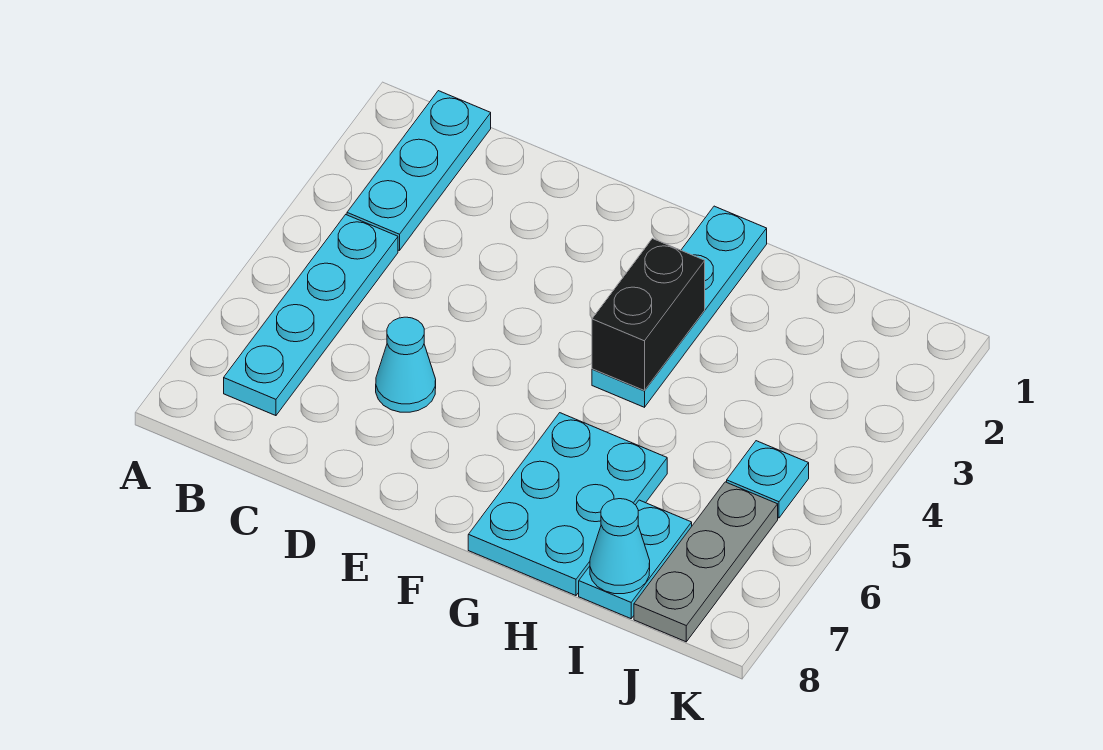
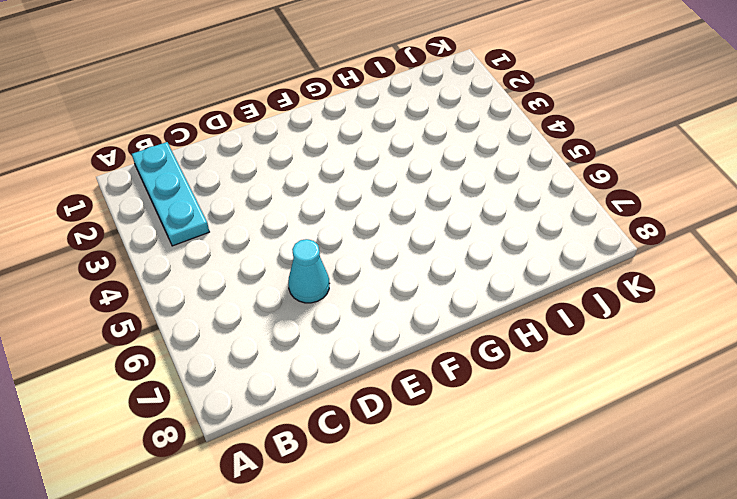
none -> cyan 1x4 plate [224,215,398,416]
none -> cyan 1x4 plate [592,206,767,407]

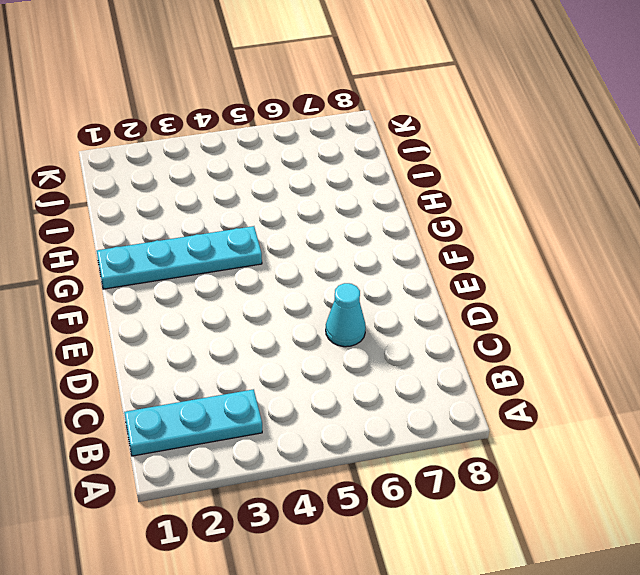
none -> cyan 1x4 plate [224,215,398,416]
none -> cyan 2x3 plate [468,413,667,596]

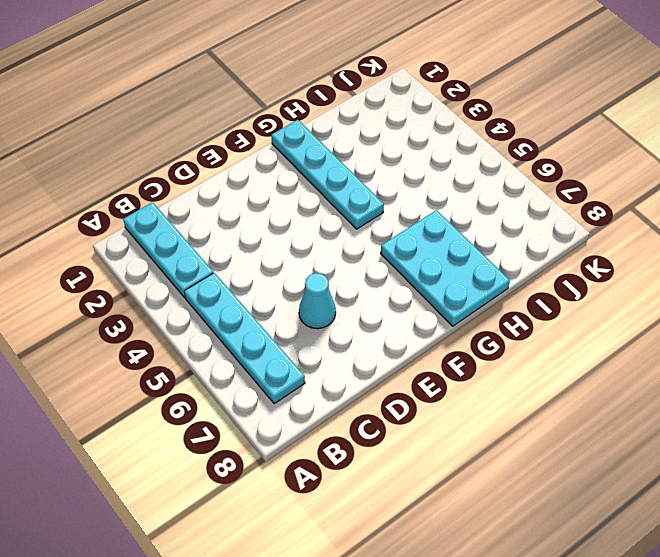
none -> cyan 1x2 plate [579,500,692,619]
none -> cyan 1x1 plate [727,441,809,518]

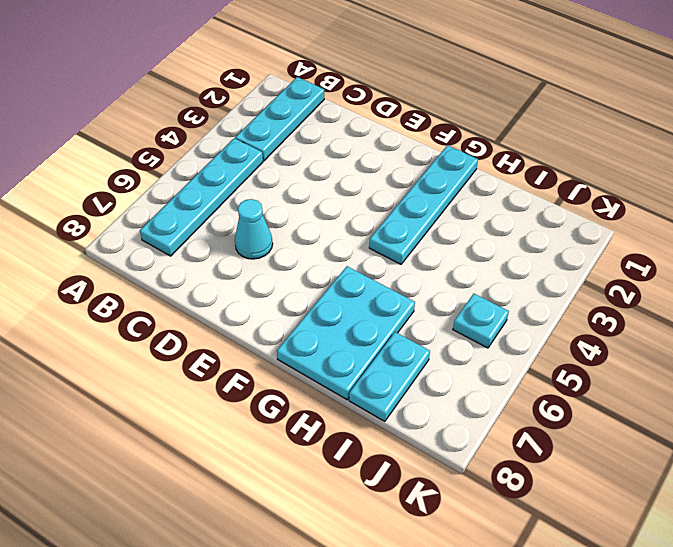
none -> grey 1x3 plate [634,482,778,642]
none -> black 1x2 brick [592,238,705,391]

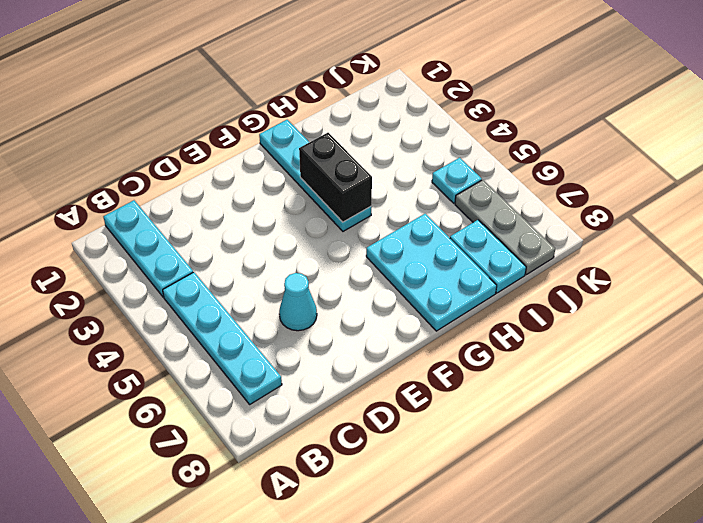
none -> cyan 1x1 cone [590,499,650,594]

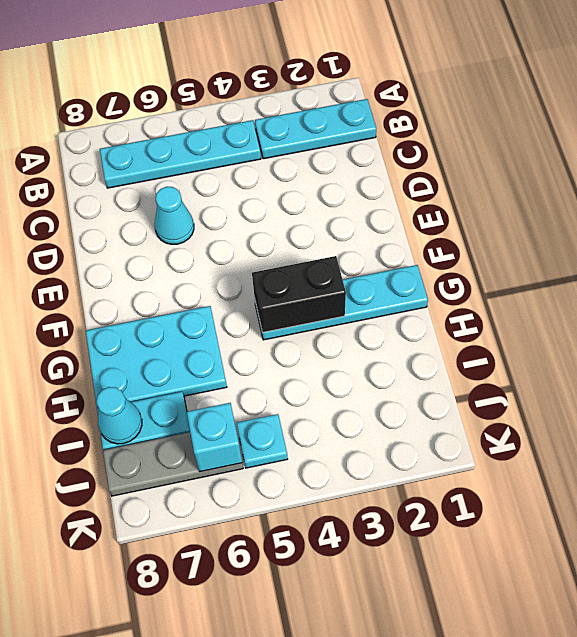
cyan 1x1 brick [187,403,242,472] -> none

